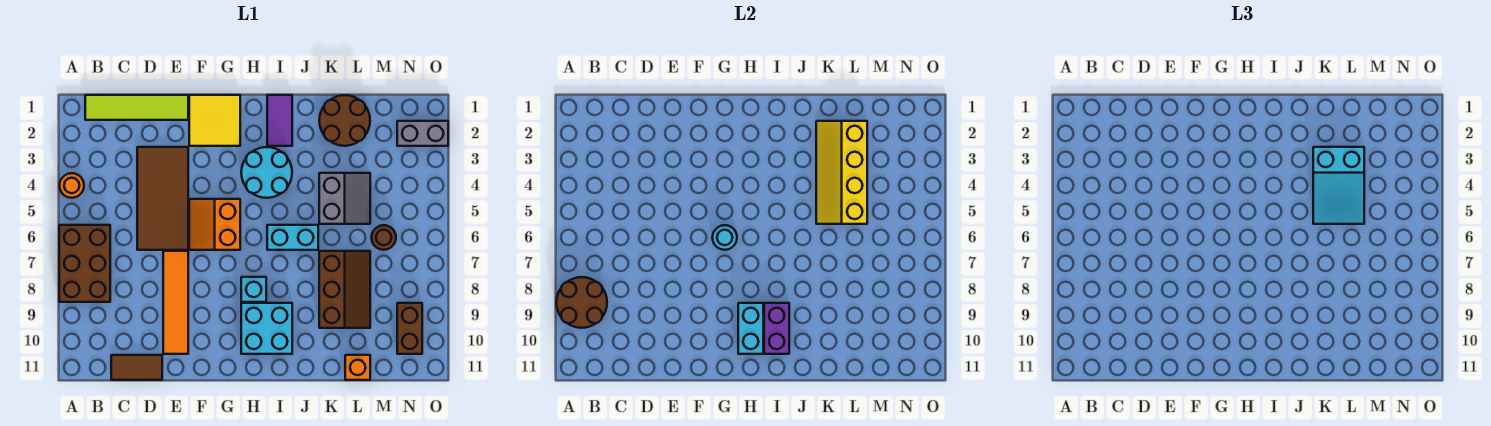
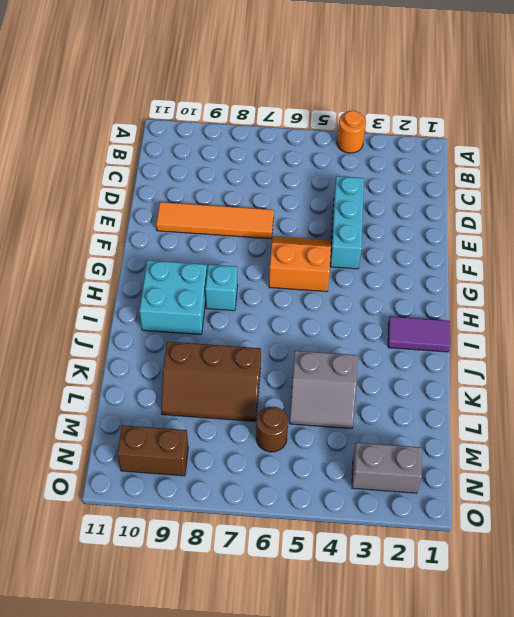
cyan 1x3 brick [330,176,364,269] -> brown 2x4 tile [137,147,188,250]
grey 1x2 brick [352,443,422,493] -> grey 1x2 brick turned to [397,121,448,146]
none -> brown 2x3 brick [59,225,110,302]
none -> lime 1x4 tile [85,95,188,120]
none -> brown 1x2 tile [111,355,162,380]

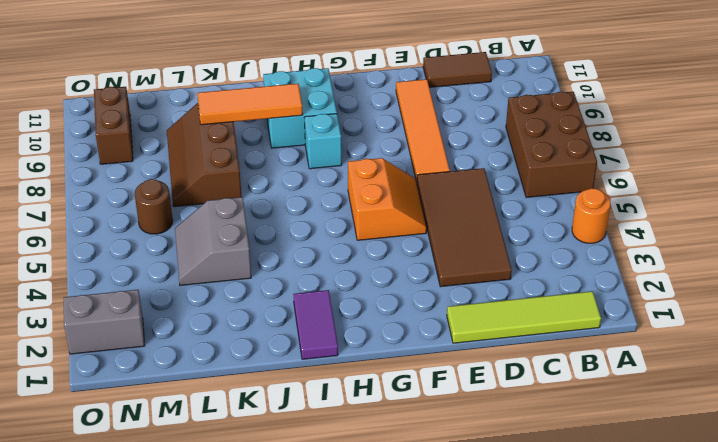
orange 1x3 tile [197,84,303,125] -> purple 1x2 brick [764,303,789,354]
none -> yellow 2x2 tile [189,95,240,146]
none -> cyan 2x2 round brick [241,147,292,198]
none -> cyan 1x2 brick [267,225,318,250]

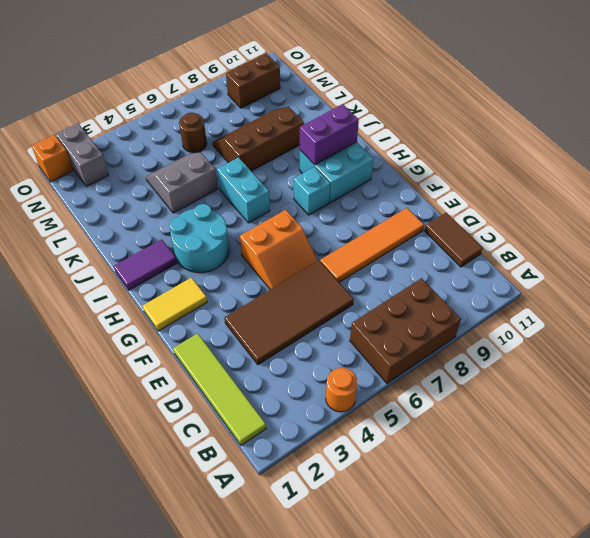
yellow 1x2 tile [143,278,207,331] -> yellow 2x2 tile [189,95,240,146]
orange 1x1 brick [32,135,73,182] -> orange 1x1 brick moved to [345,355,370,380]
none -> brown 2x2 round brick [319,95,370,146]
none -> brown 2x2 round brick [556,277,607,328]
none -> cyan 1x1 round brick [712,225,737,250]

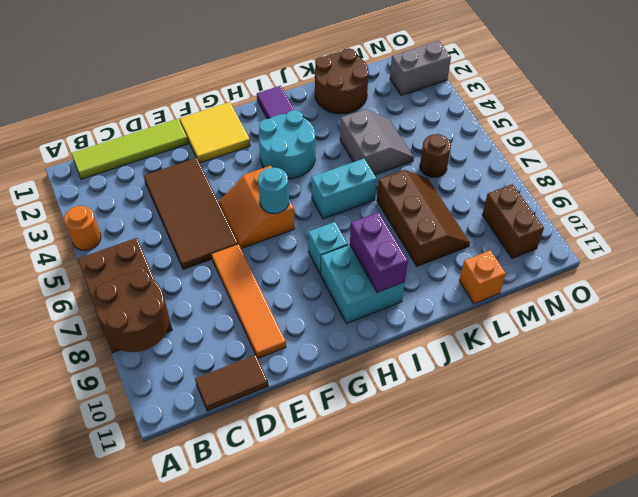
none -> cyan 1x2 brick [738,303,763,354]
none -> yellow 2x4 slope [816,121,867,224]
none -> cyan 2x3 slope [1313,147,1364,224]

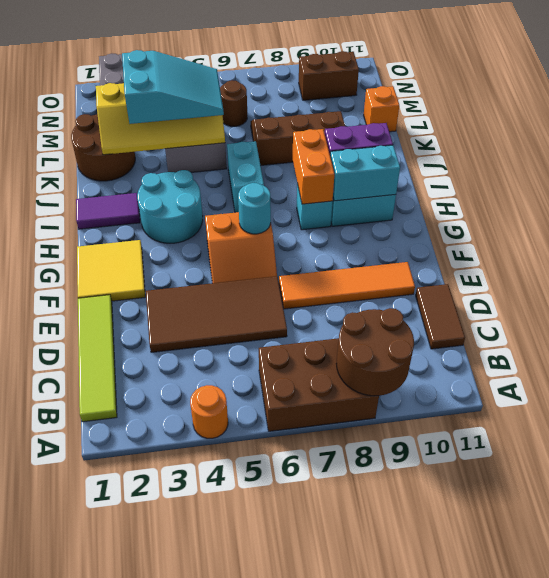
orange 1x2 brick [293,129,334,204] -> none

